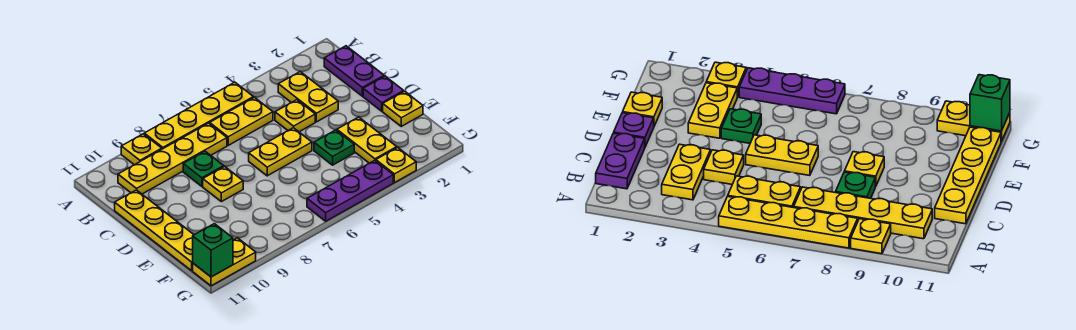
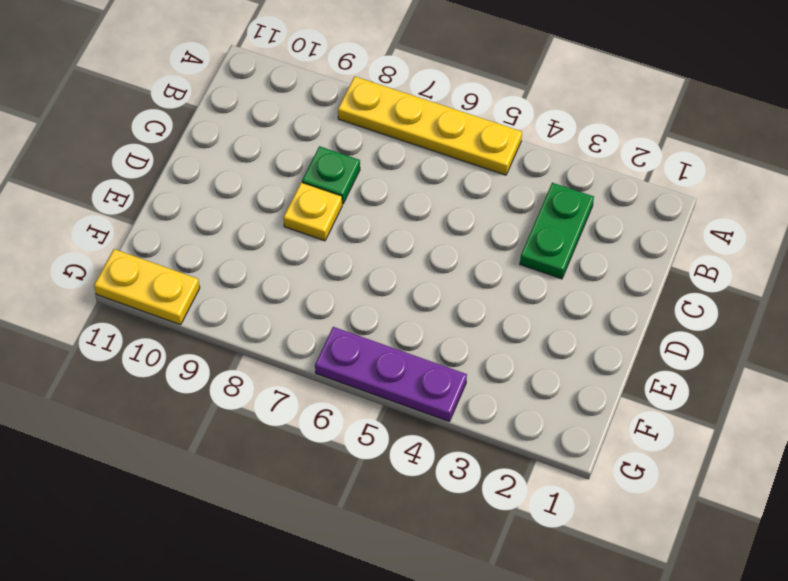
green 1x2 plate [520,183,594,279] -> yellow 1x2 plate [278,72,338,122]
none -> yellow 1x1 plate [121,134,162,165]
none -> purple 1x2 plate [324,46,384,96]
none -> yellow 1x2 plate [210,97,273,145]

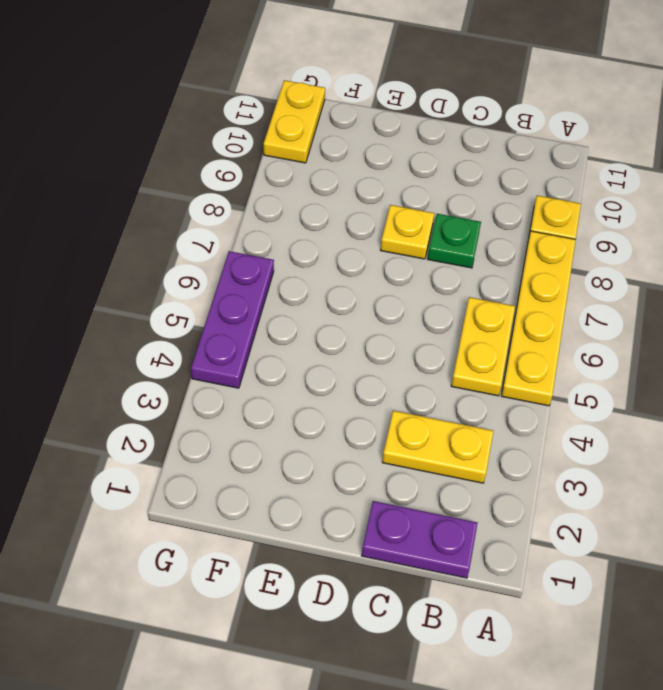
none -> yellow 1x4 plate [118,123,227,194]
none -> yellow 1x1 plate [275,100,315,132]
none -> yellow 1x4 plate [115,190,194,271]

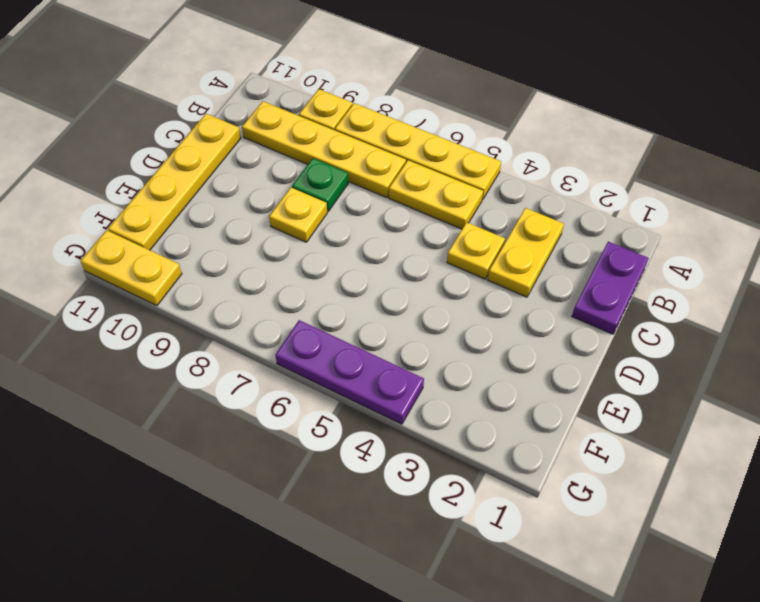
none -> purple 1x1 plate [363,76,404,111]
none -> yellow 1x2 plate [249,128,312,176]
none -> yellow 1x1 plate [383,91,423,126]

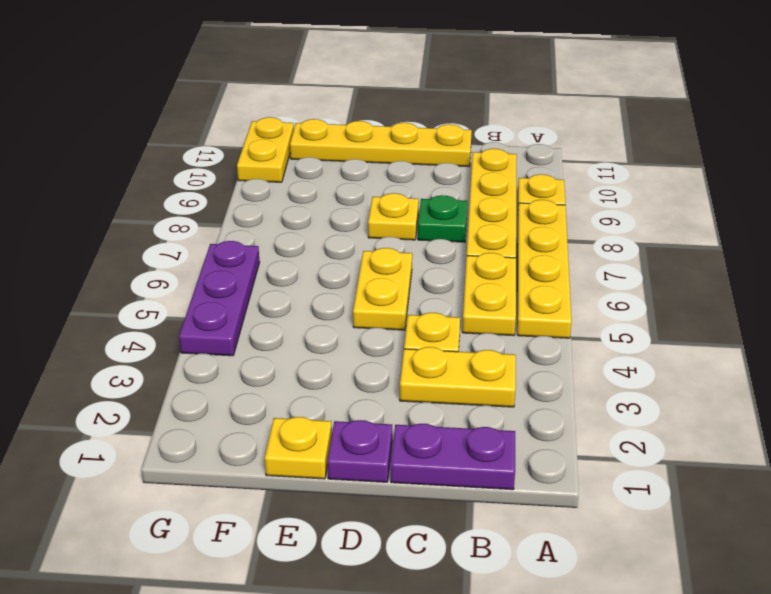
none -> yellow 1x2 plate [337,117,397,163]
none -> green 1x1 plate [314,130,354,165]
none -> yellow 1x1 plate [376,147,416,183]

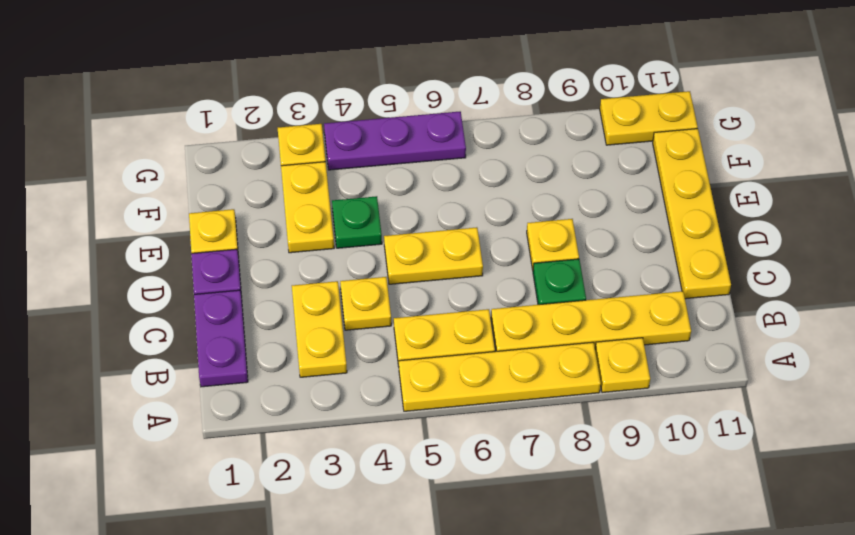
none -> green 1x1 brick [193,224,233,277]

